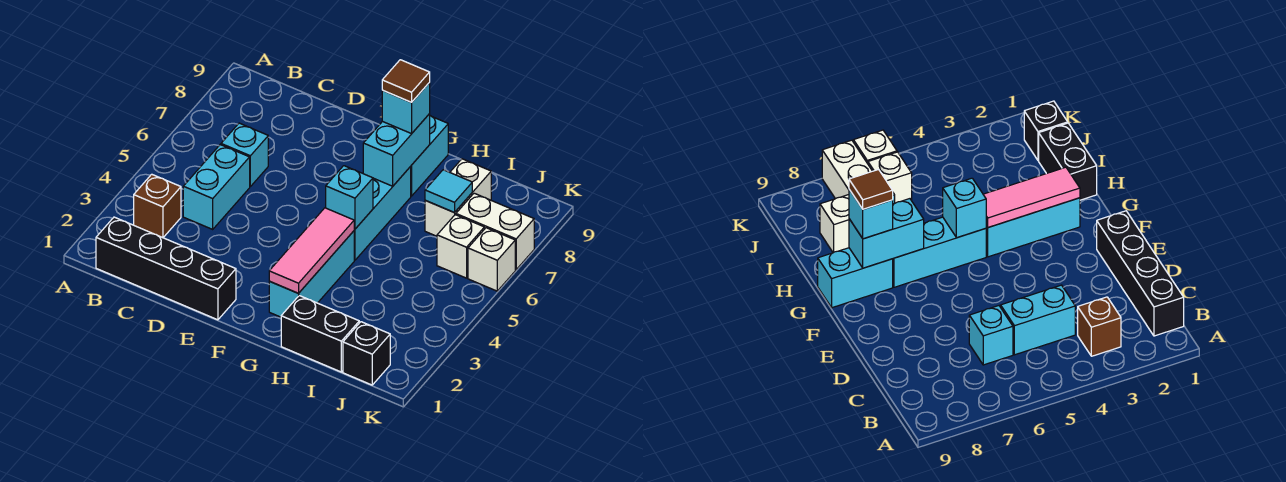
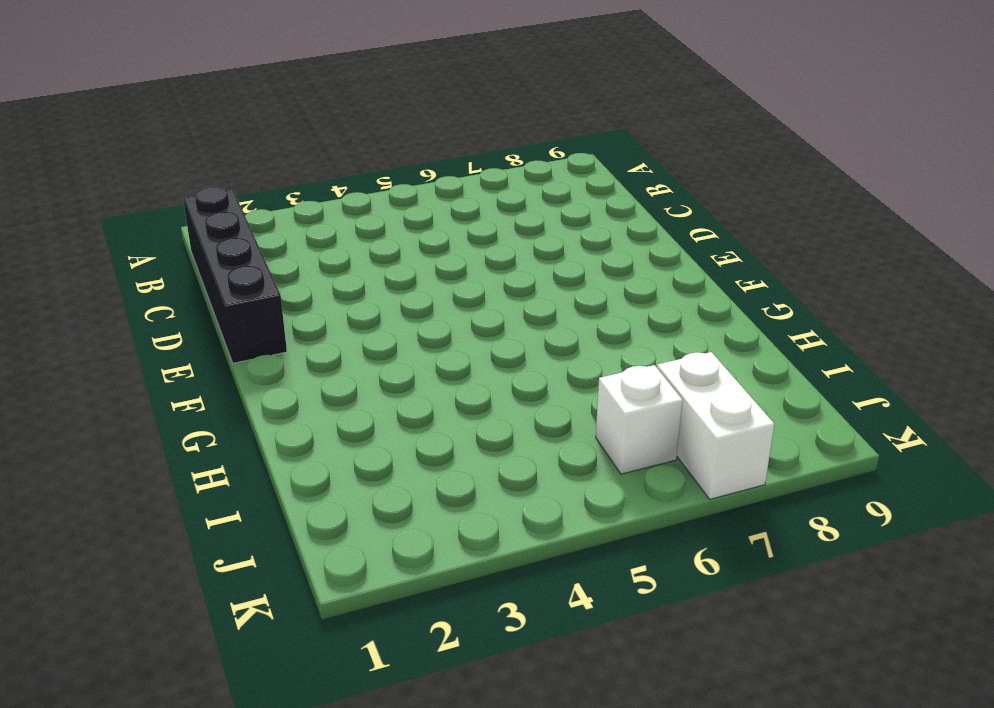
none -> brown 1x1 brick [134,174,181,238]
none -> cyan 1x2 brick [183,145,250,229]
none -> cyan 1x1 brick [221,123,268,186]

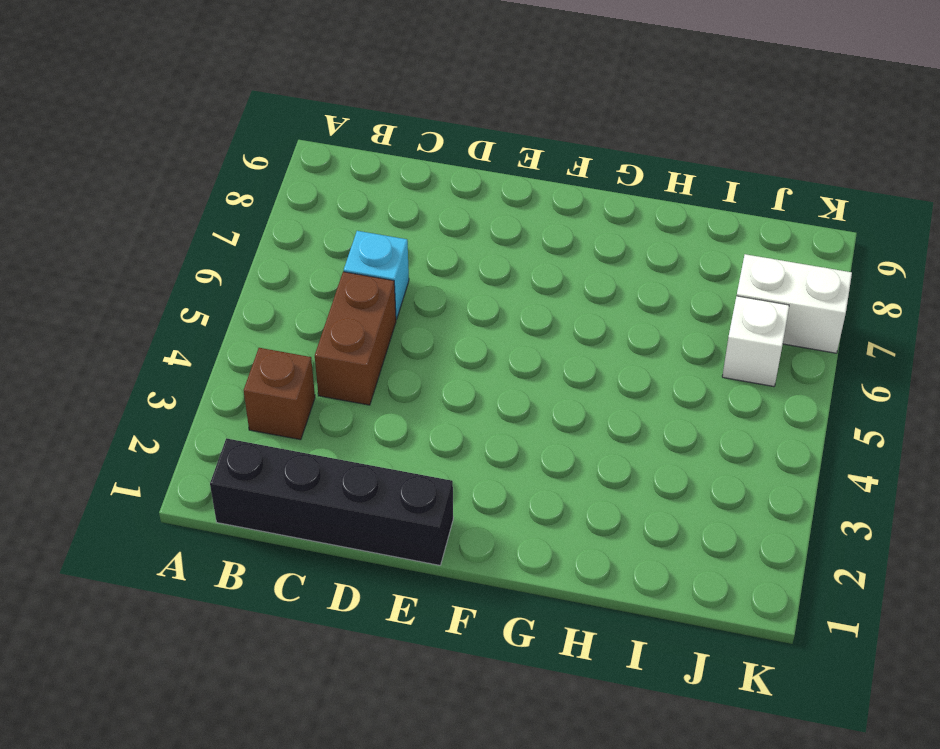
brown 1x2 brick [315,272,396,405] -> cyan 1x2 brick [183,145,250,229]
none -> cyan 1x3 brick [269,231,354,317]
none -> cyan 1x3 brick [354,167,411,260]
none -> cyan 1x2 brick [410,116,448,196]

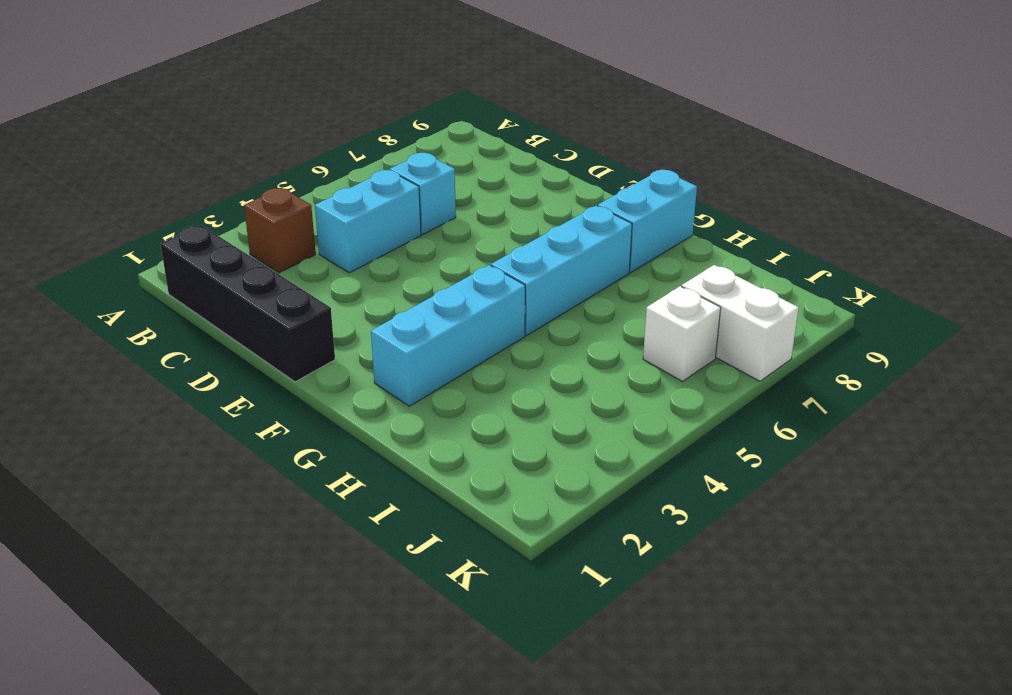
none -> black 1x2 brick [281,296,359,372]
none -> white 1x2 brick [425,159,491,236]
none -> black 1x1 brick [343,322,390,385]

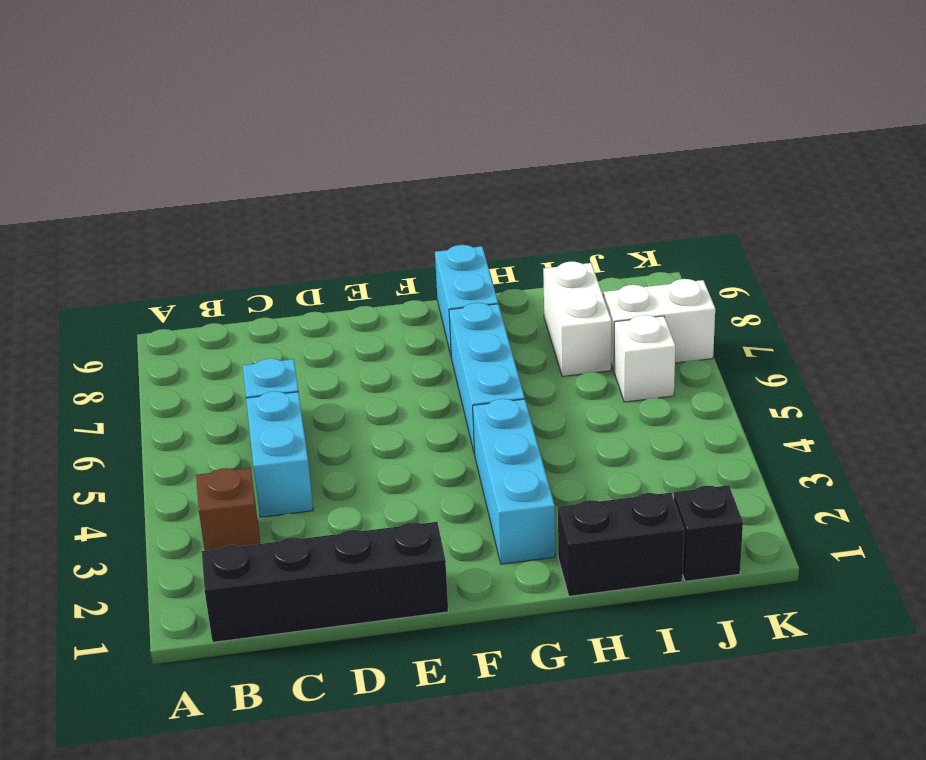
none -> white 1x1 brick [468,228,515,291]
none -> pink 1x3 tile [269,208,354,293]
none -> cyan 1x1 brick [326,166,373,229]

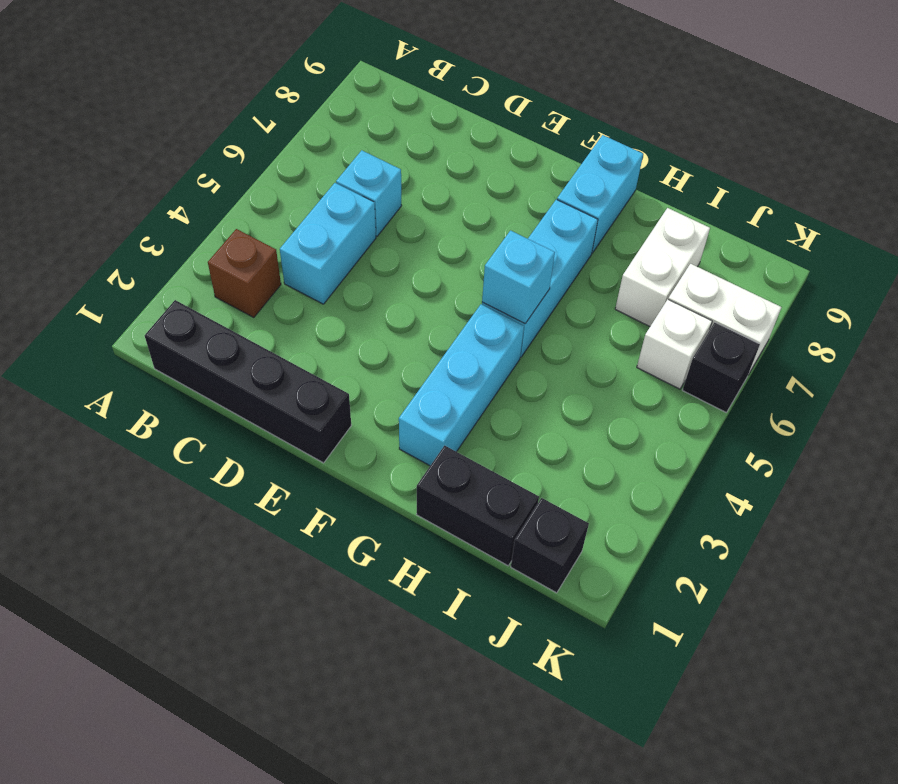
black 1x1 brick [683,323,760,413] -> white 1x1 brick [468,228,515,291]
none -> pink 1x3 tile [269,208,354,293]
none -> cyan 1x2 brick [363,114,430,186]
none -> cyan 1x1 tile [425,170,472,213]

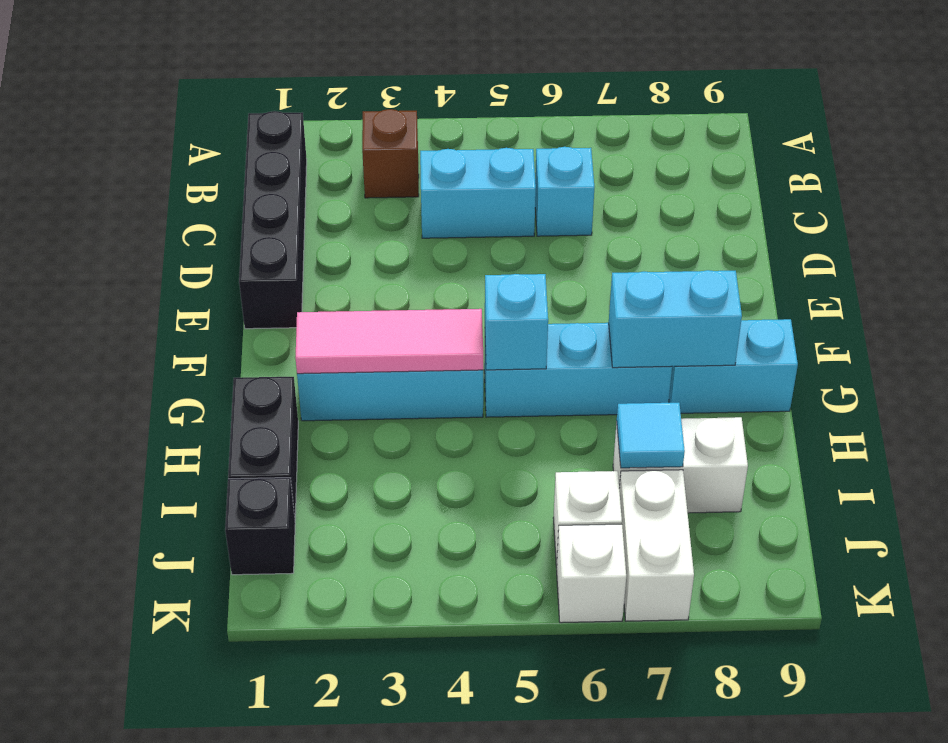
none -> cyan 1x1 brick [382,83,430,134]
none -> brown 1x1 tile [382,60,430,102]

